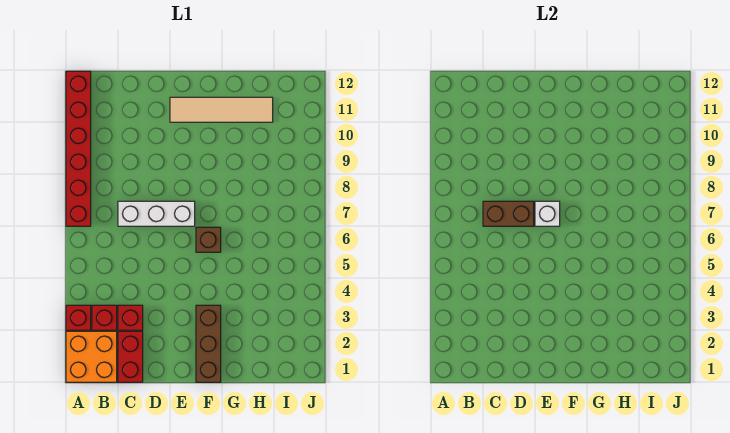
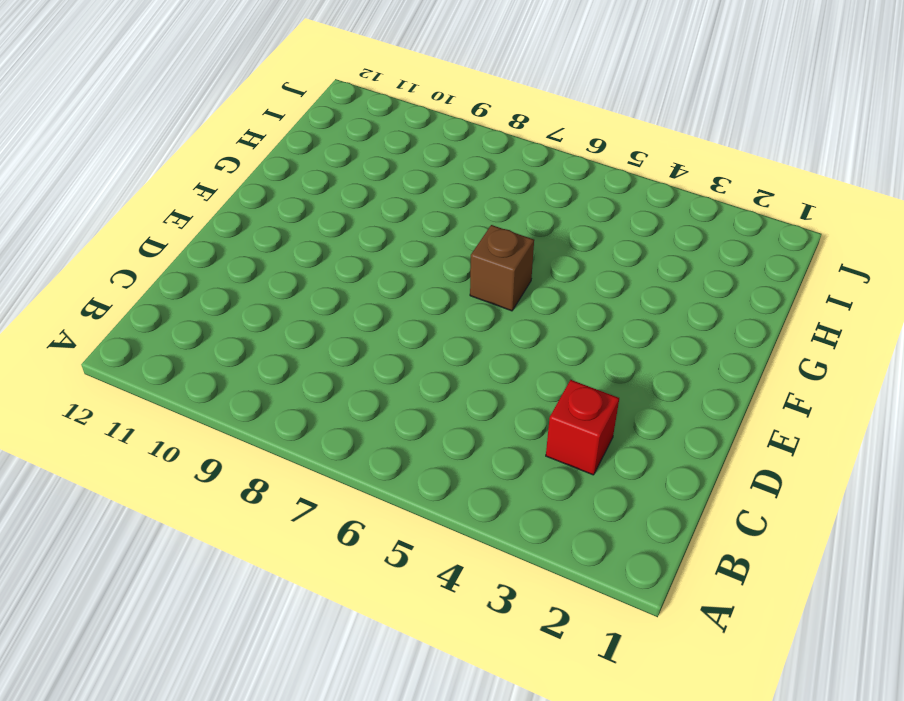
none -> orange 2x2 brick [66,331,117,382]
none -> red 1x1 brick [66,305,91,330]
none -> red 1x6 brick [66,71,91,226]

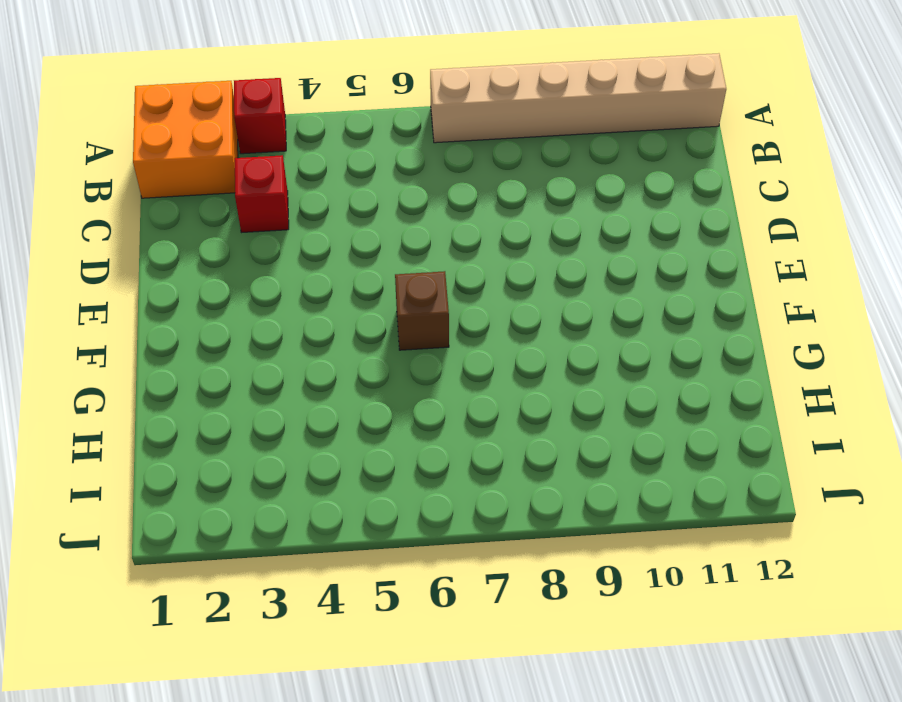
tan 1x6 brick [430,53,726,143] -> red 1x6 brick [66,71,91,226]
none -> red 1x1 brick [92,305,117,330]
none -> red 1x2 brick [118,331,143,382]
none -> white 1x3 brick [118,201,195,226]

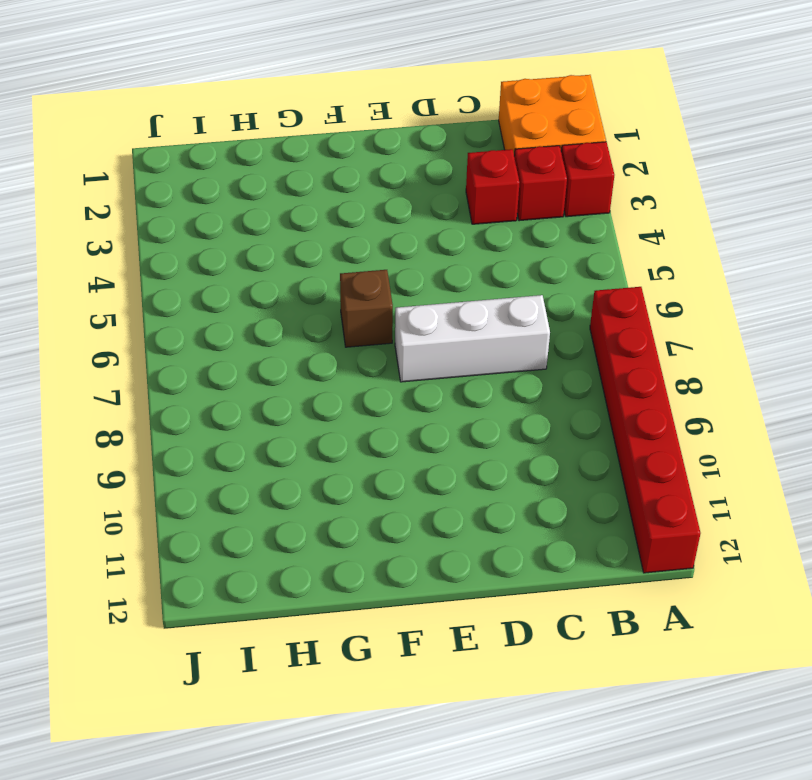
none -> red 1x2 brick [118,331,143,382]
none -> tan 1x4 tile [170,97,273,122]
none -> brown 1x3 brick [196,305,221,382]

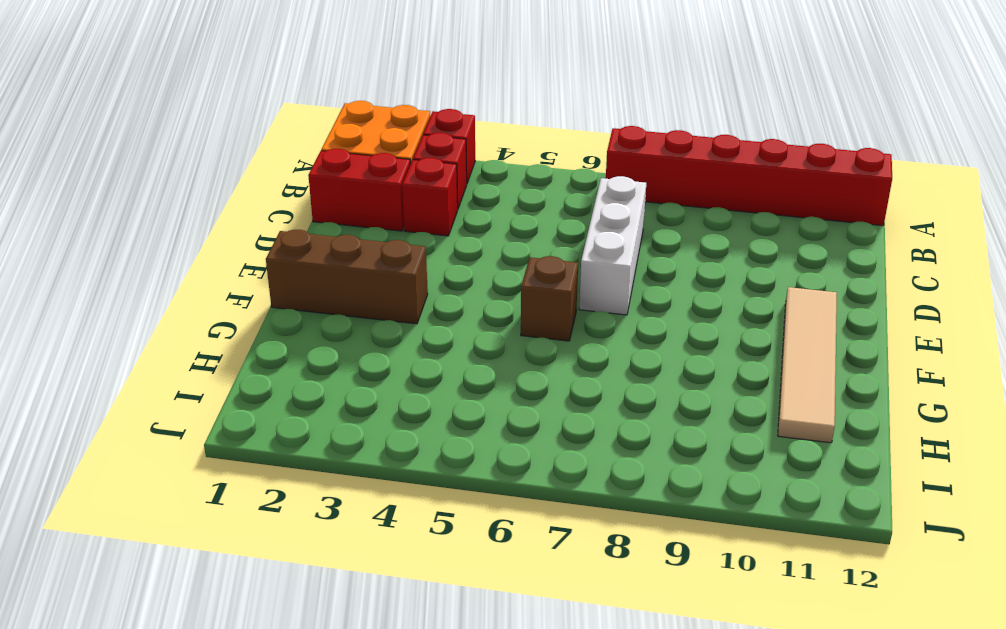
none -> brown 1x2 brick [483,201,534,226]
none -> white 1x1 brick [535,201,560,226]

